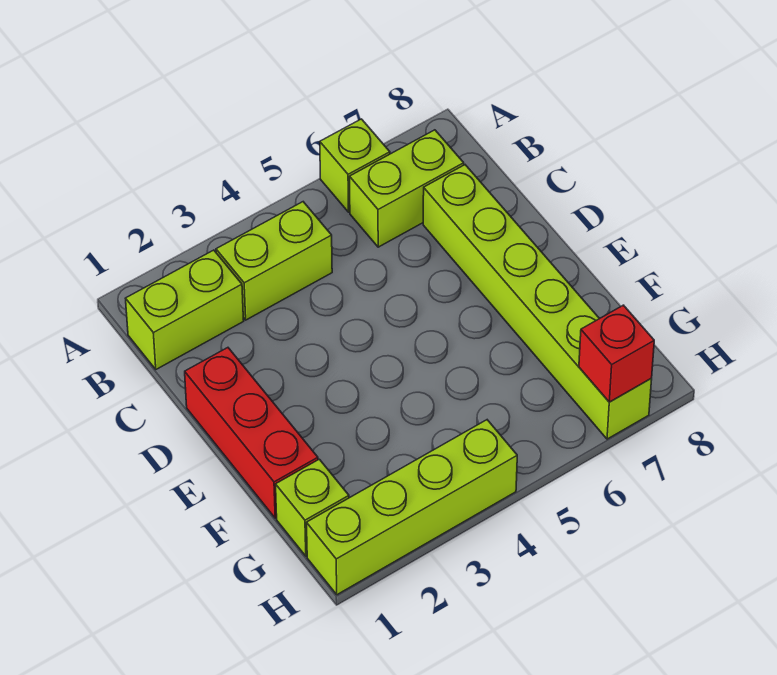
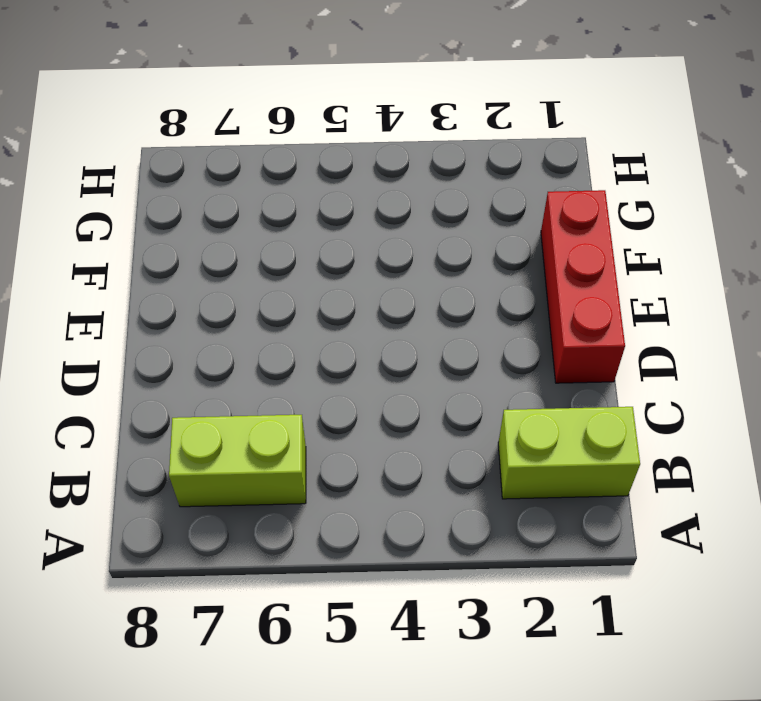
none -> lime 1x1 brick [320,119,390,212]
none -> lime 1x2 brick [216,202,332,320]

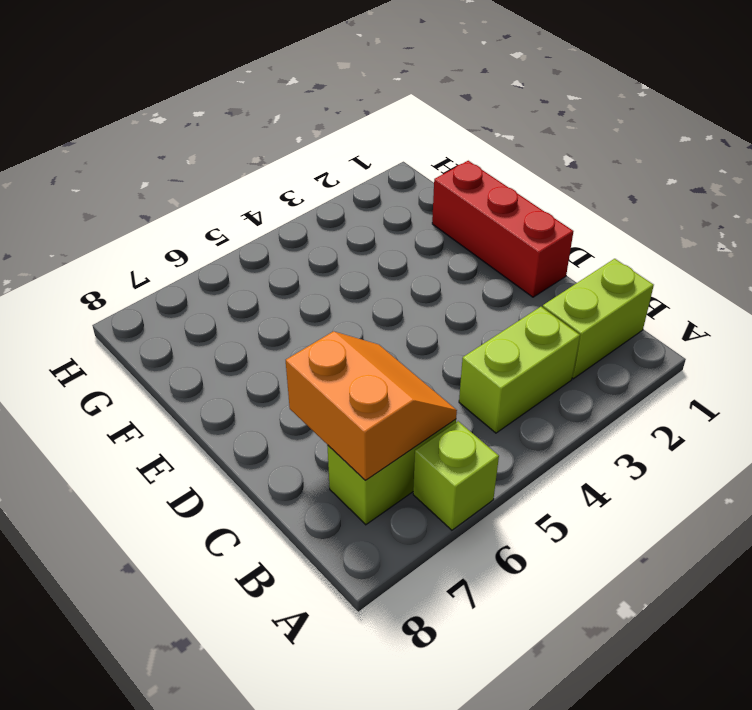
orange 2x2 slope [286,331,457,480] -> none
none -> lime 1x6 brick [423,165,652,439]
none -> lime 1x1 brick [276,459,349,556]

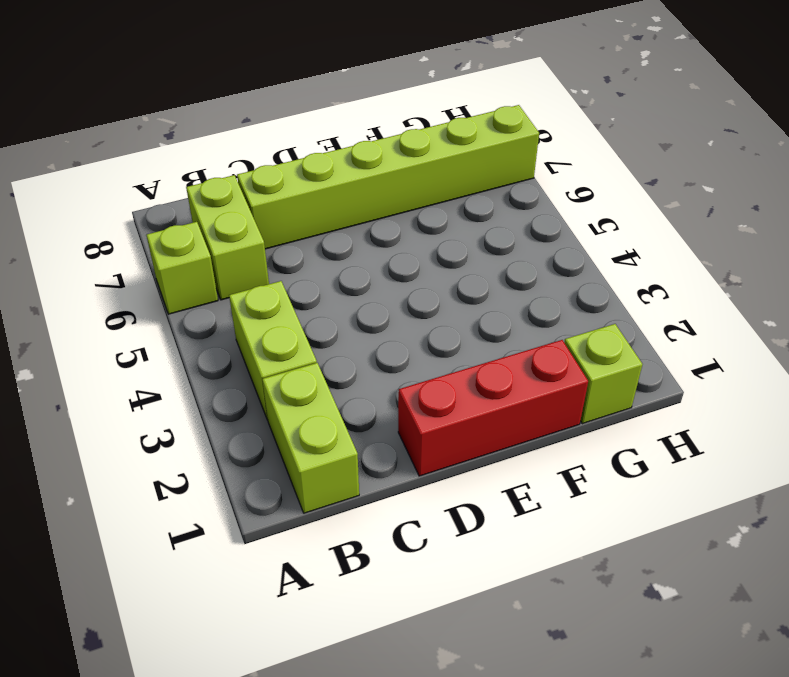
none -> lime 1x4 brick [307,420,517,595]
none -> red 1x1 brick [579,305,654,402]

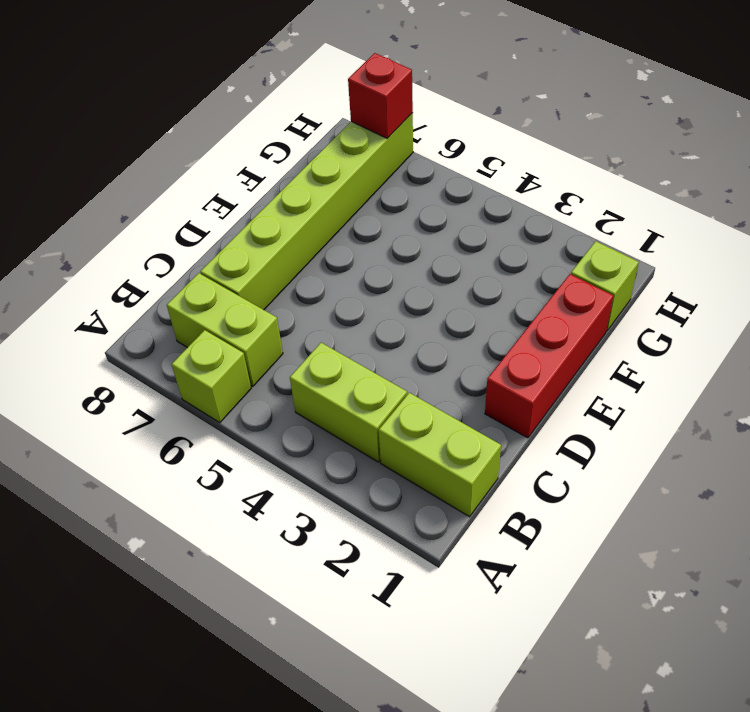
none -> lime 1x4 brick [307,420,517,595]

